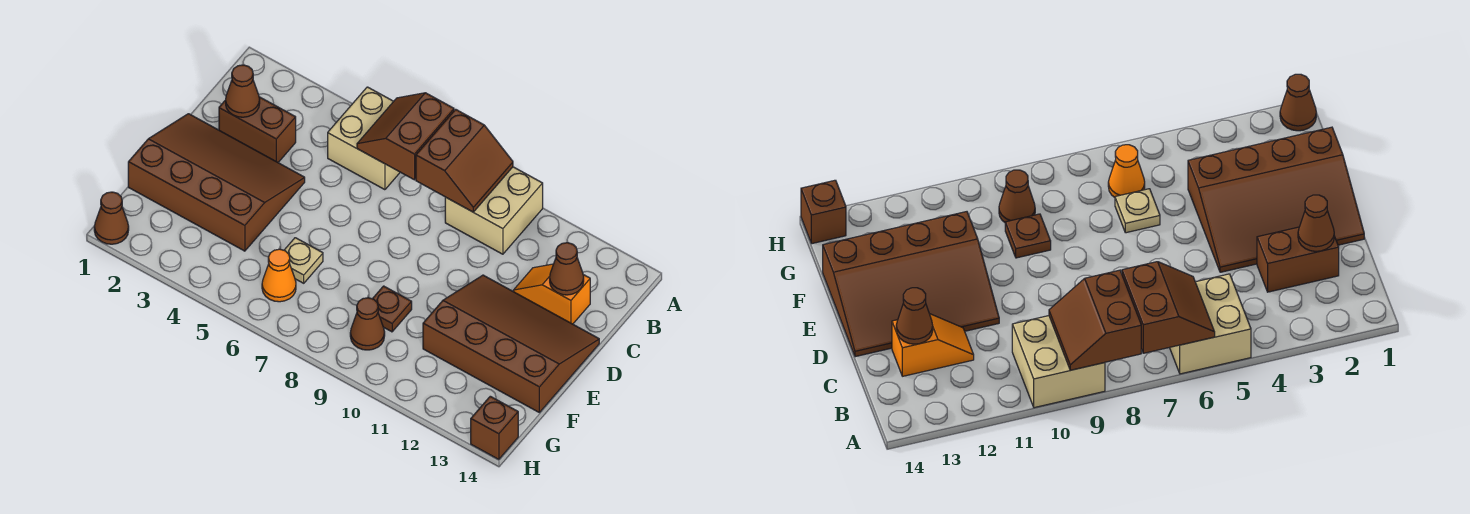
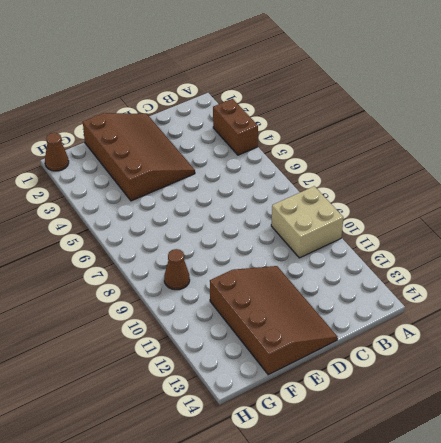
brown 1x2 brick [213,99,258,155] -> brown 1x2 brick moved to [219,97,296,162]
none -> tan 2x2 brick [328,87,400,190]
none -> orange 1x2 slope [513,264,590,324]
none -> tan 1x1 plate [284,238,323,283]

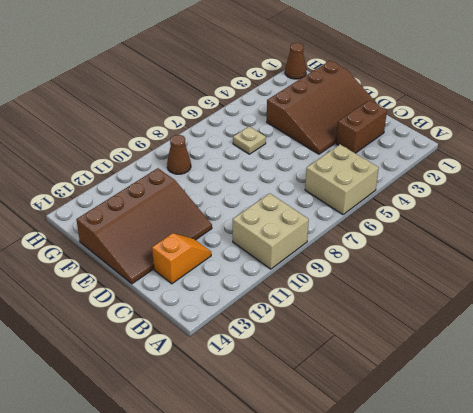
none -> brown 1x1 plate [373,286,412,332]
none -> orange 1x1 cone [262,249,296,302]
none -> brown 1x1 brick [471,396,518,459]

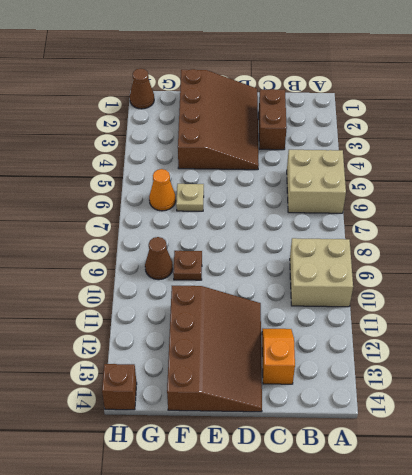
none -> brown 2x2 slope [357,93,454,180]
none -> brown 2x2 slope [416,109,513,212]
none -> brown 1x1 cone [226,65,260,117]

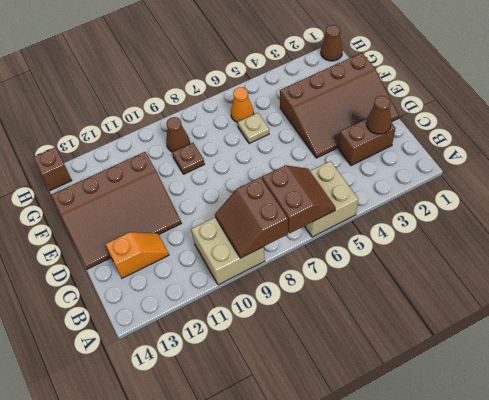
none -> brown 1x1 cone [550,243,584,295]

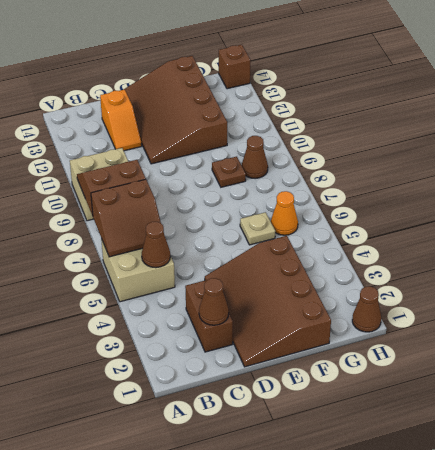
brown 1x1 cone [142,222,170,268] -> brown 1x1 cone moved to [550,243,584,295]

